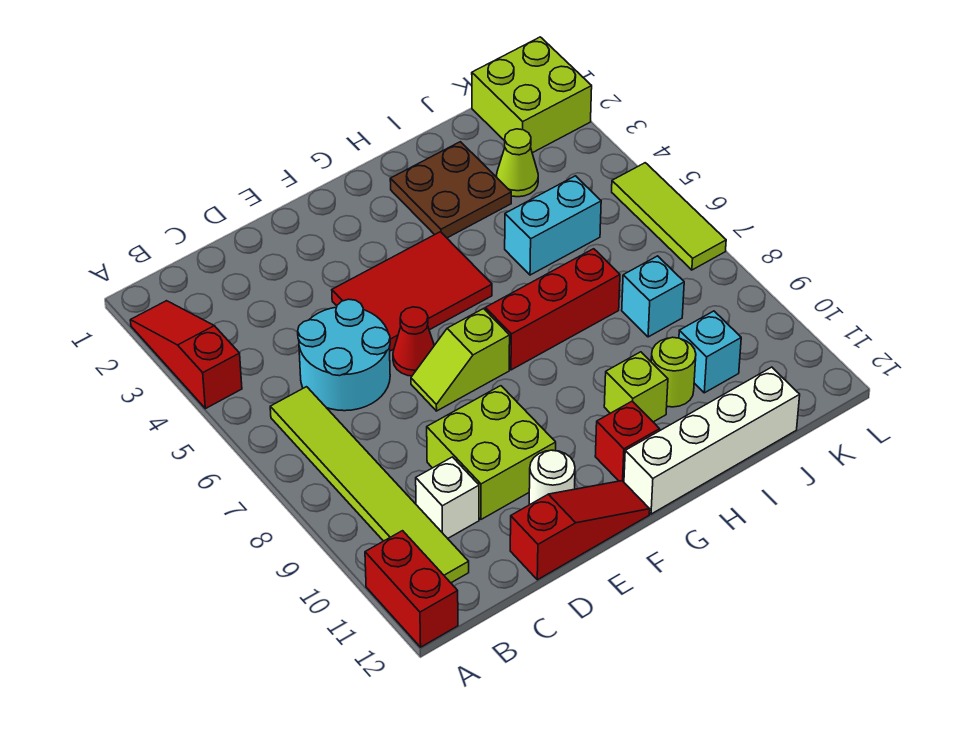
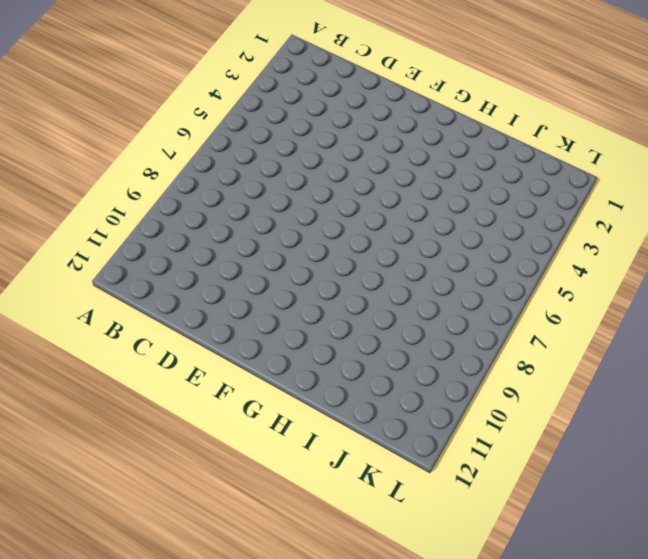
none -> red 1x3 slope [130,301,242,409]
none -> red 1x2 brick [365,531,458,647]
none -> lime 1x6 tile [270,387,469,583]

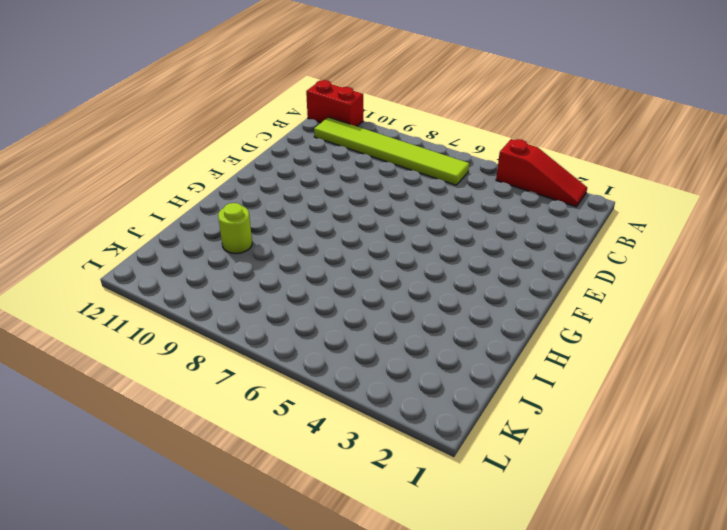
none -> cyan 2x2 round brick [298,299,390,411]
none -> white 1x1 brick [416,457,479,538]
none -> lime 2x2 brick [427,386,556,519]

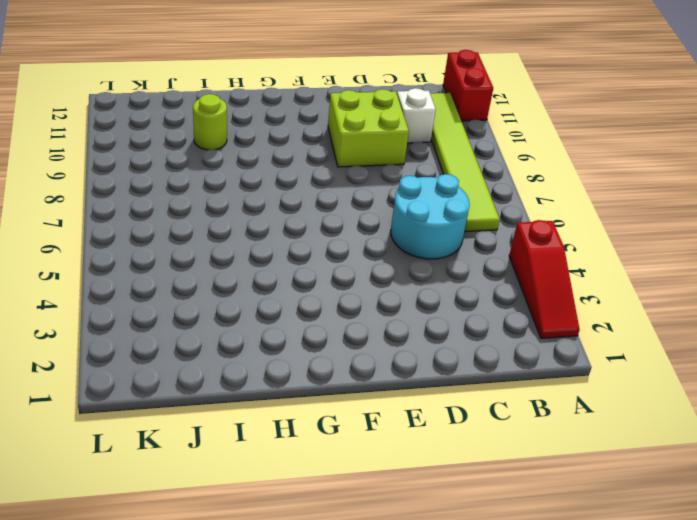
none -> red 1x3 slope [510,481,650,580]
none -> red 2x3 tile [332,232,492,351]
none -> red 1x1 cone [393,307,434,376]

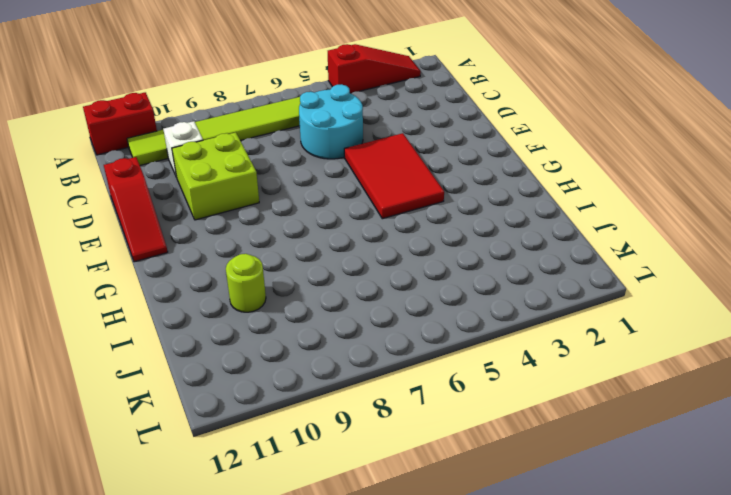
none -> red 1x1 cone [393,307,434,376]
none -> lime 1x2 slope [411,309,510,411]
none -> white 1x1 round brick [529,450,575,505]

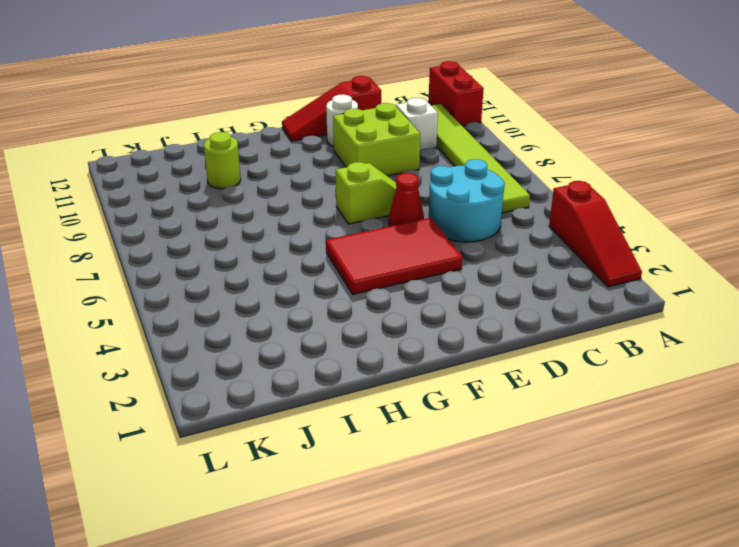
none -> red 1x3 brick [485,249,620,370]
none -> red 1x1 brick [595,401,660,482]
none -> white 1x4 brick [624,367,800,514]

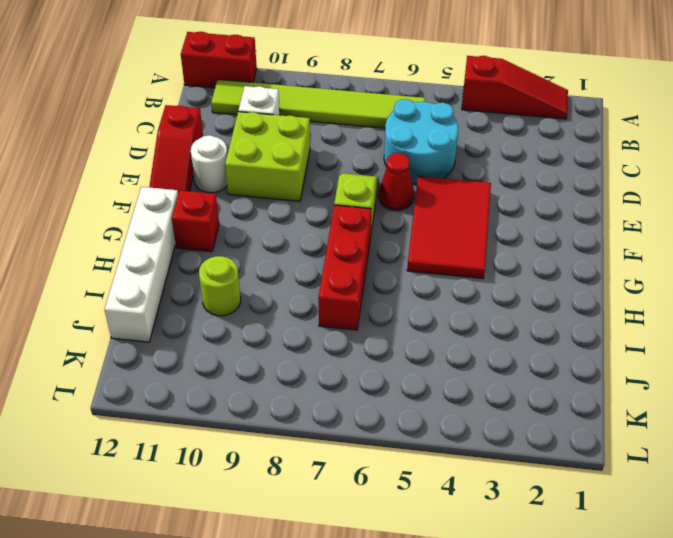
none -> brown 2x2 plate [390,142,511,238]
none -> lime 1x1 brick [604,352,668,422]
none -> cyan 1x2 brick [505,176,601,275]

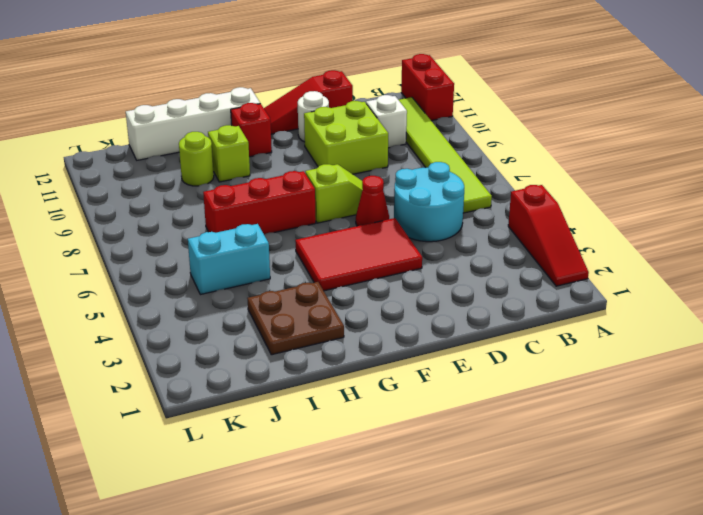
none -> lime 1x1 cone [496,129,538,197]
none -> cyan 1x1 brick [622,256,684,337]
none -> cyan 1x1 brick [679,311,741,393]

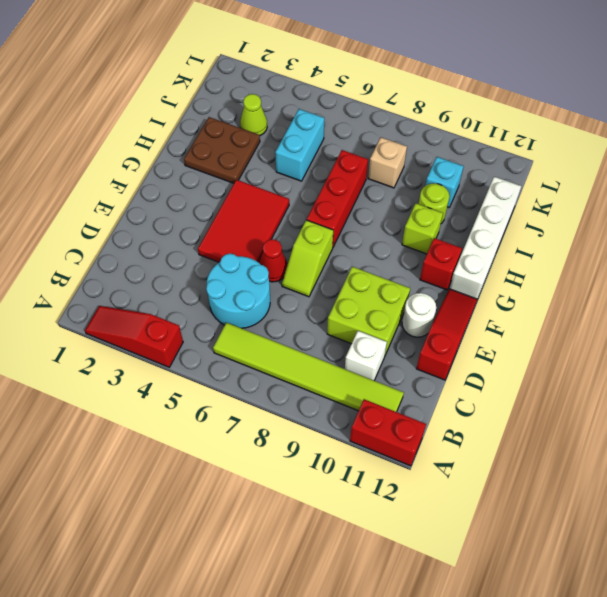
tan 1x1 brick [368,137,407,188] -> cyan 1x1 brick [622,256,684,337]
none -> lime 2x2 brick [472,37,592,153]
none -> lime 1x3 tile [612,163,726,270]

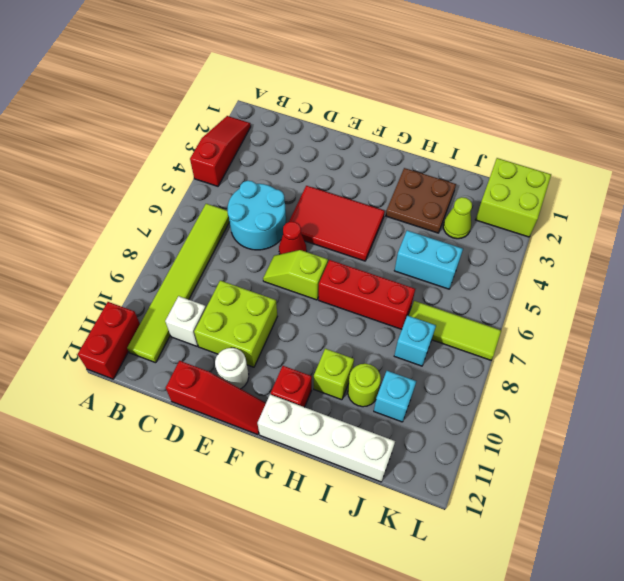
lime 1x3 tile [409,301,501,360] -> lime 1x3 tile turned to [612,163,726,270]

